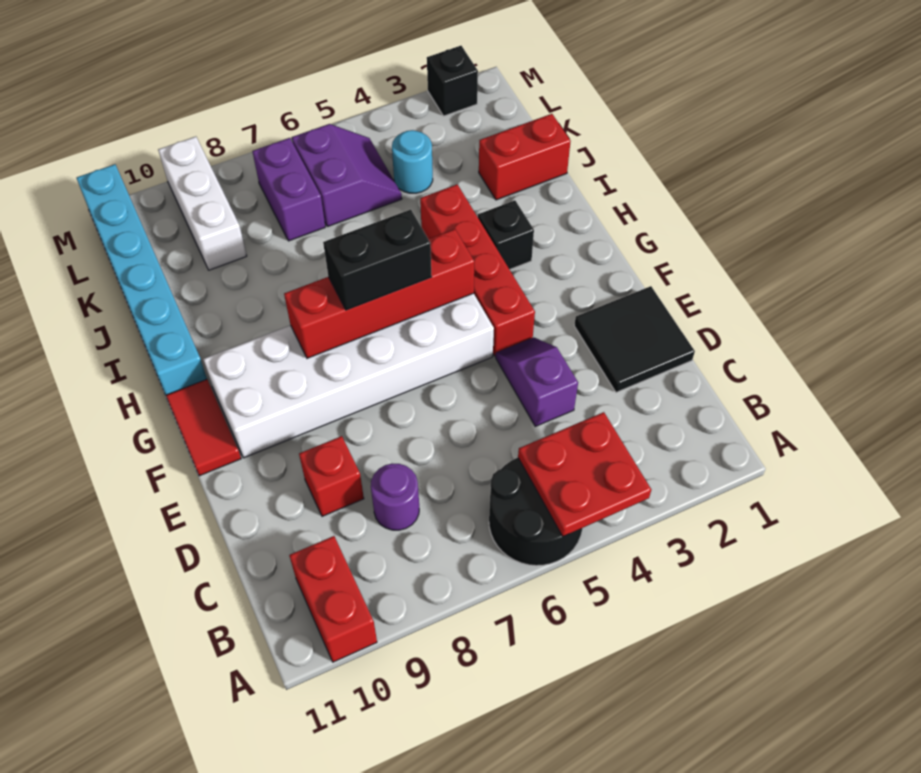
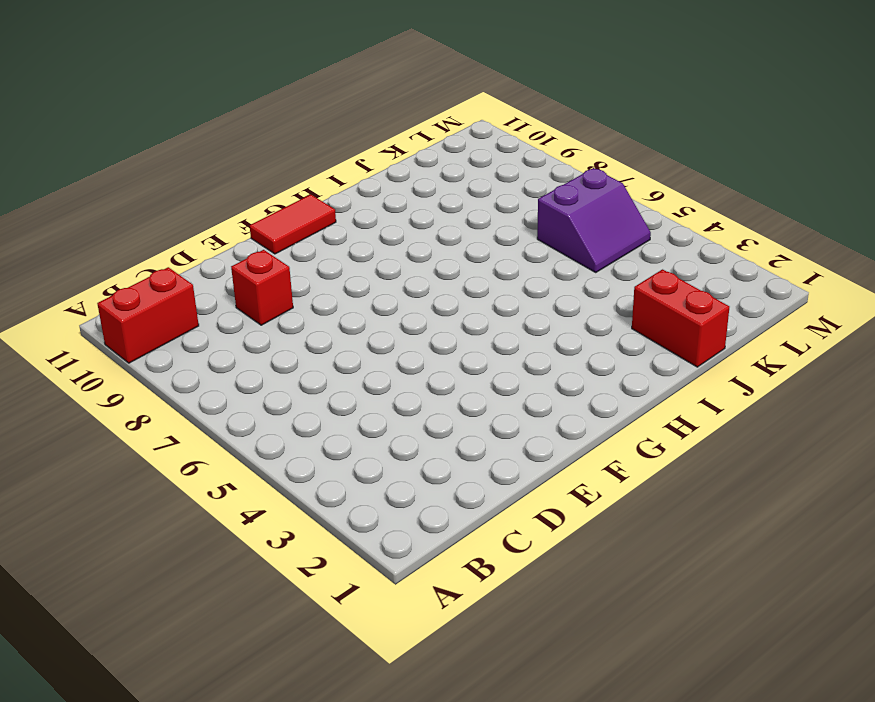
none -> black 2x2 round brick [489,458,583,566]
none -> purple 1x1 round brick [371,464,419,530]
none -> black 2x2 tile [574,286,695,392]

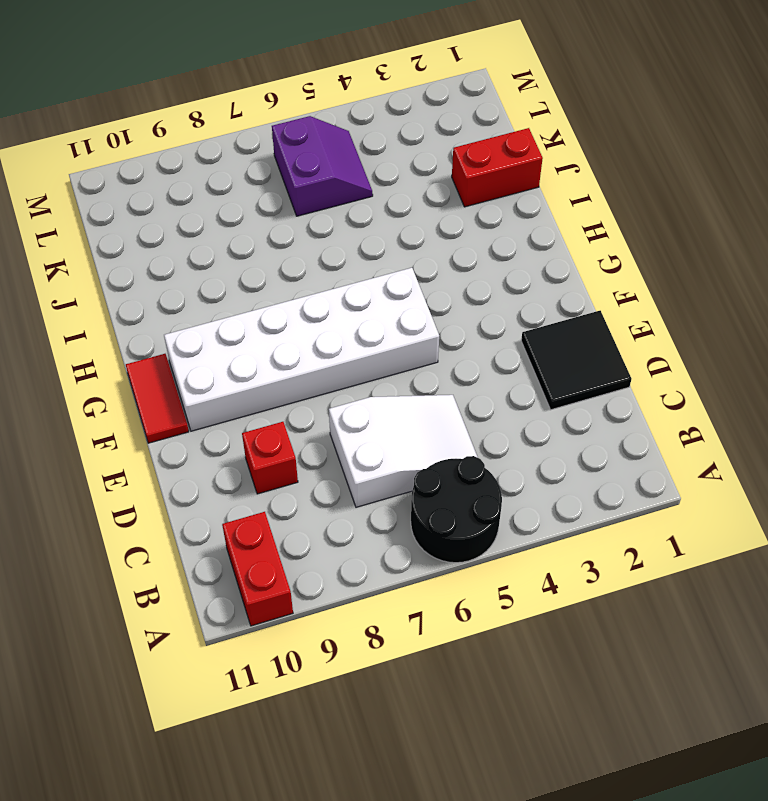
white 2x3 slope [329,395,478,507] -> none
none -> purple 1x1 round brick [371,464,419,530]
none -> purple 1x2 slope [496,337,578,426]
none -> red 1x4 brick [420,184,535,356]

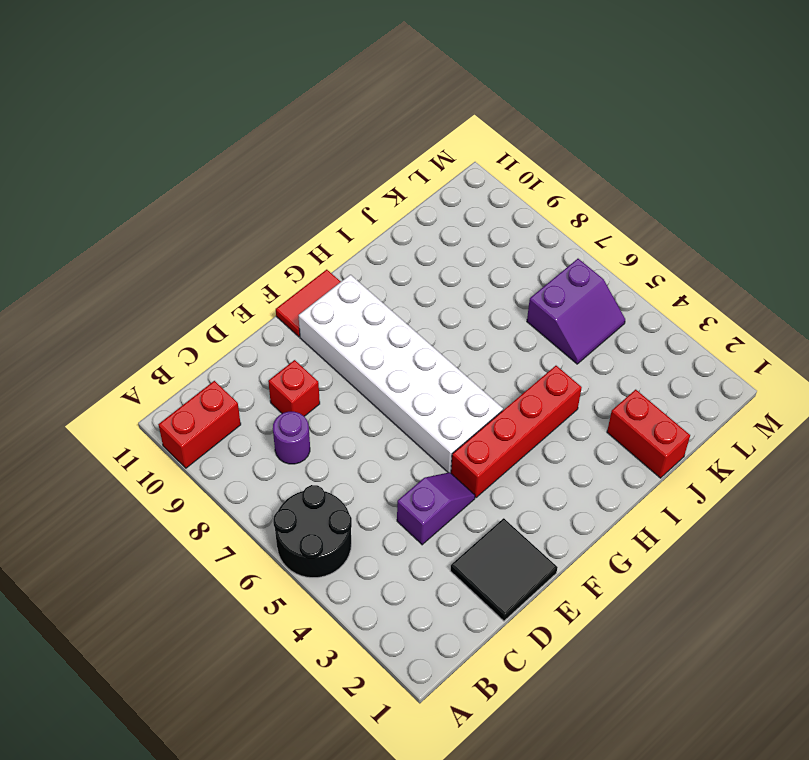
none -> black 1x1 brick [478,200,534,270]
none -> cyan 1x6 brick [77,164,207,395]
none -> cyan 1x1 round brick [392,130,433,193]

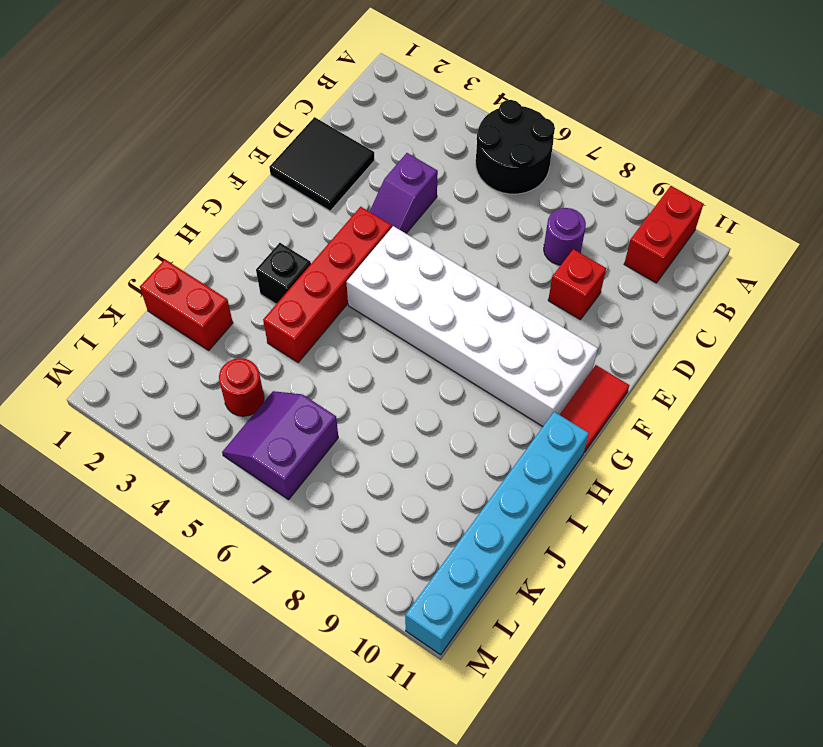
red 1x1 round brick [219,358,264,416] -> cyan 1x1 round brick [392,130,433,193]
none -> purple 1x2 brick [252,138,325,241]
none -> white 1x3 brick [158,137,247,270]
none -> black 1x1 brick [427,46,478,116]

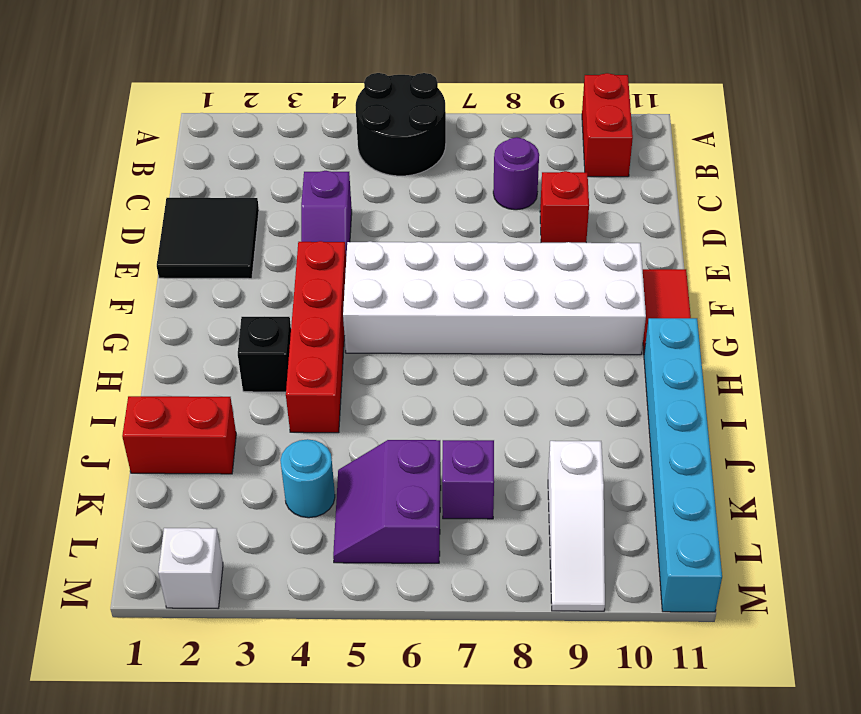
purple 1x1 brick [442,440,494,519] -> purple 1x2 brick [252,138,325,241]
white 1x3 slope [548,441,605,611] -> white 1x3 brick [158,137,247,270]
white 1x1 brick [158,528,223,608] -> black 1x1 brick [427,46,478,116]
none -> red 2x2 plate [518,412,651,536]
none -> red 1x4 brick [284,229,474,358]
none -> black 1x2 brick [323,210,431,310]

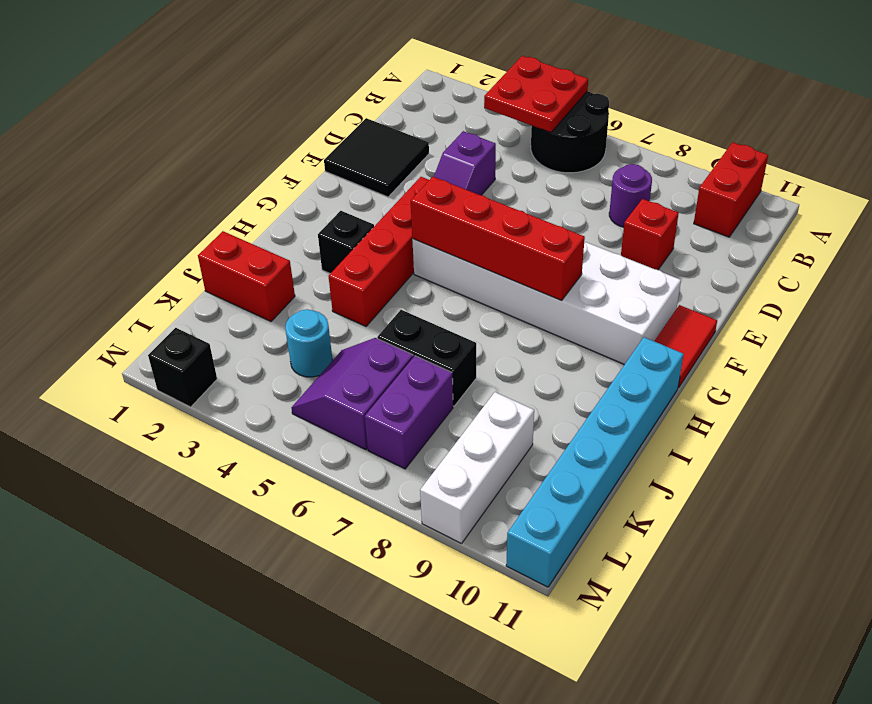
black 1x2 brick [377,310,476,406] -> black 1x2 brick moved to [323,210,431,310]

